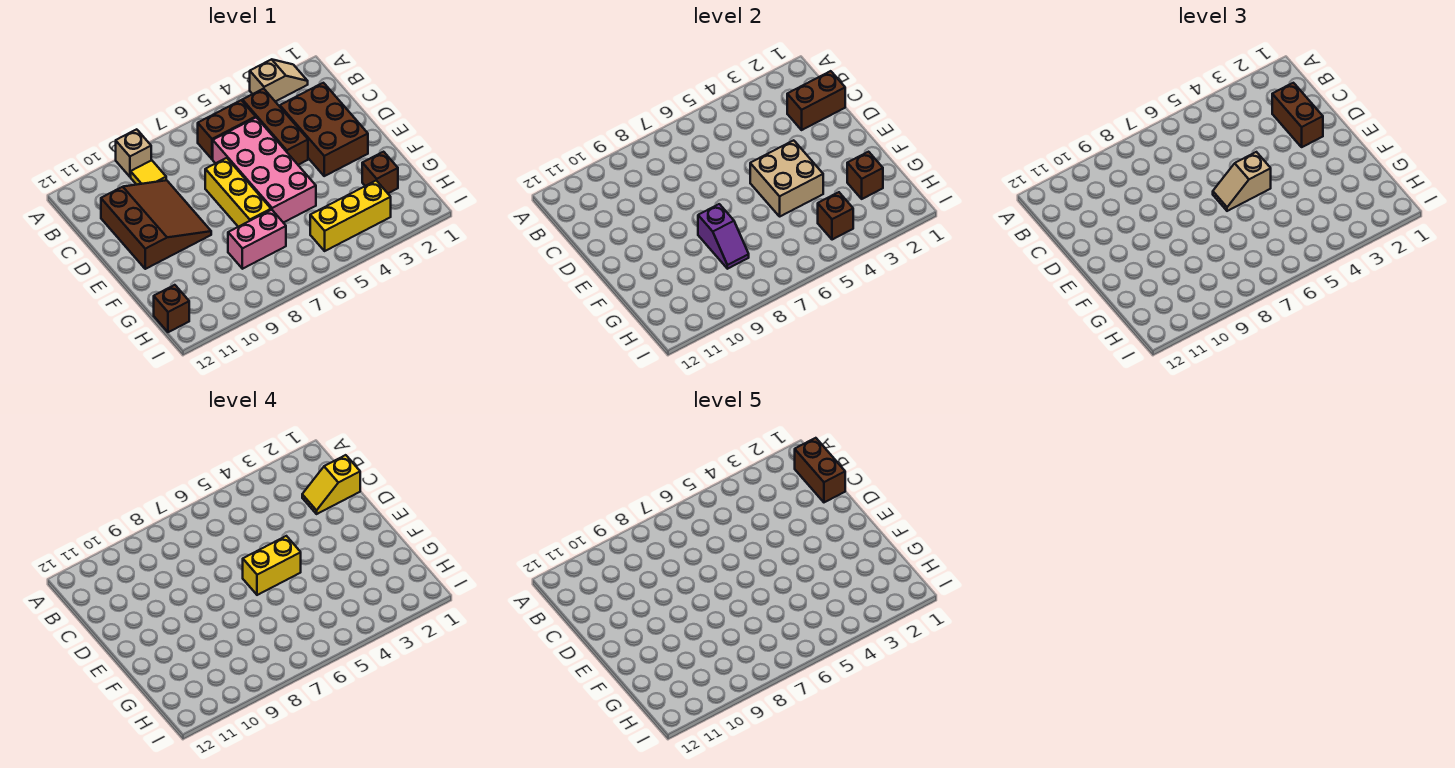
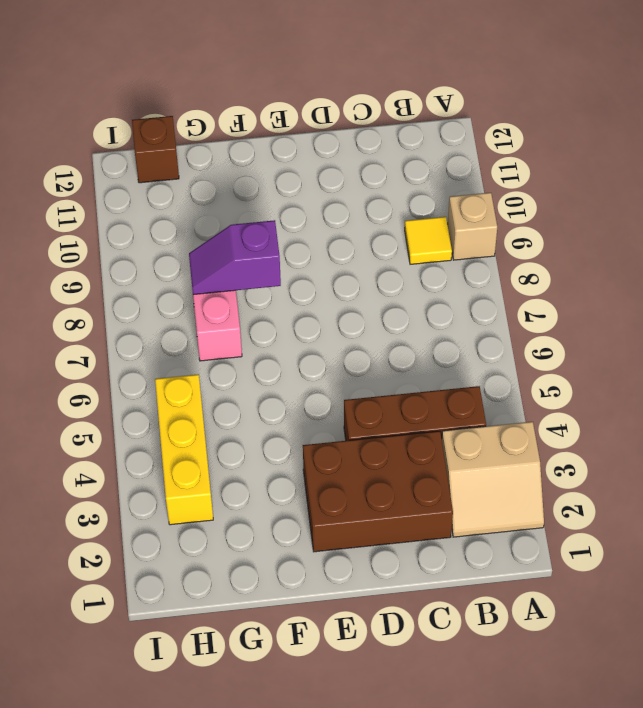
tan 2x2 slope [442,422,544,537] -> tan 1x2 slope [250,59,308,102]
none -> brown 1x2 brick [198,100,256,159]
none -> pink 2x4 brick [213,117,316,223]
none -> brown 3x3 slope [101,180,211,269]

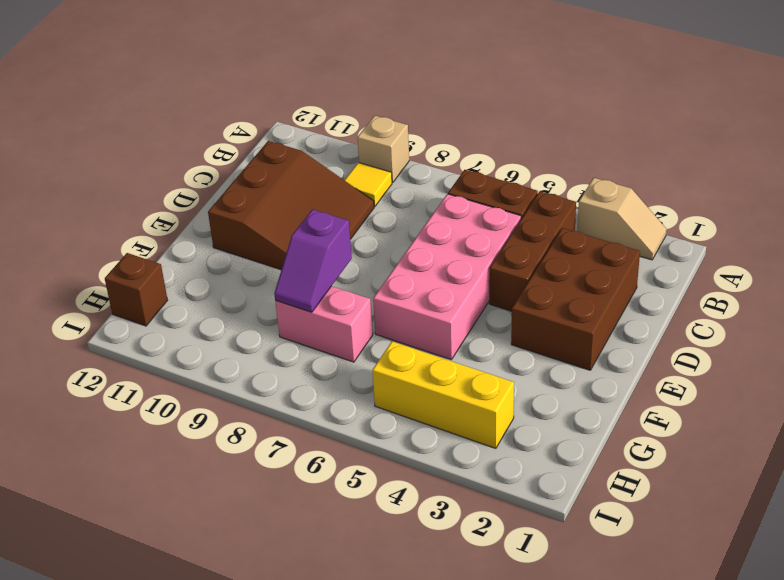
none -> yellow 1x3 brick [205,158,271,227]
none -> brown 1x1 brick [362,152,398,193]
none -> brown 1x2 brick [787,71,845,130]

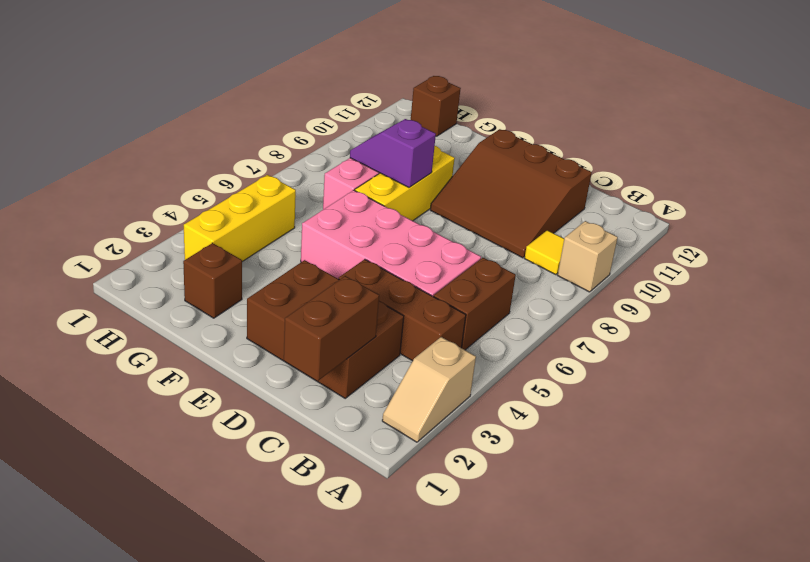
yellow 1x3 brick [355,146,455,221] -> yellow 1x3 brick turned to [205,158,271,227]
none -> tan 2x2 brick [750,140,823,216]
none -> brown 1x1 brick [847,152,883,199]
none -> brown 1x1 brick [818,192,853,240]

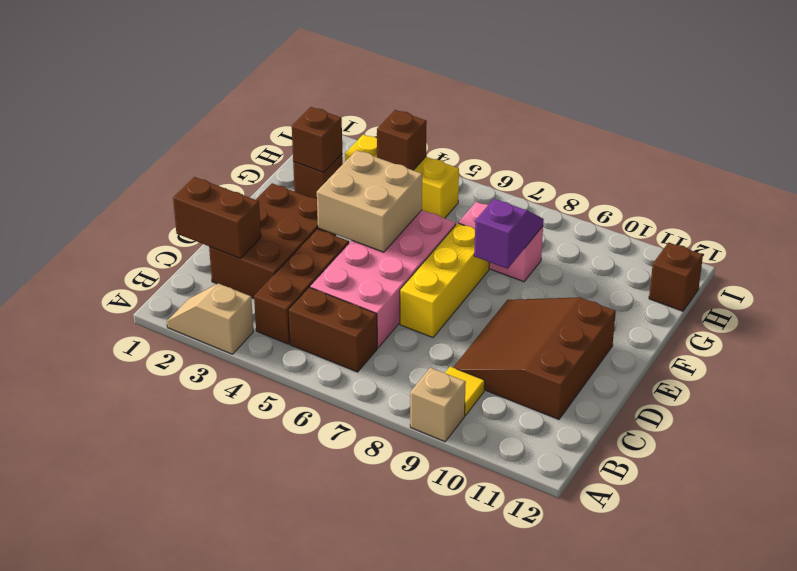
none -> brown 1x2 brick [1272,83,1323,147]
none -> tan 1x2 slope [1213,152,1271,211]
none -> yellow 1x2 slope [302,455,360,514]

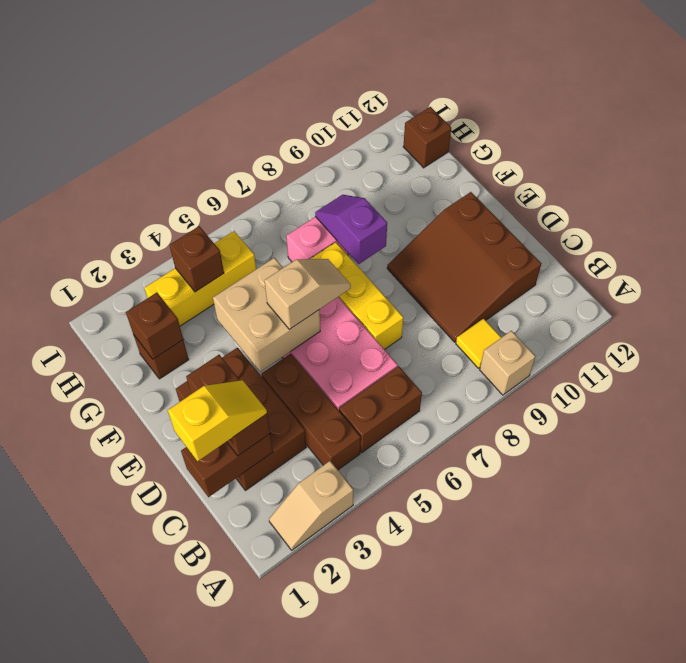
none -> yellow 1x2 brick [243,536,301,595]
none -> brown 1x2 brick [795,438,845,502]

